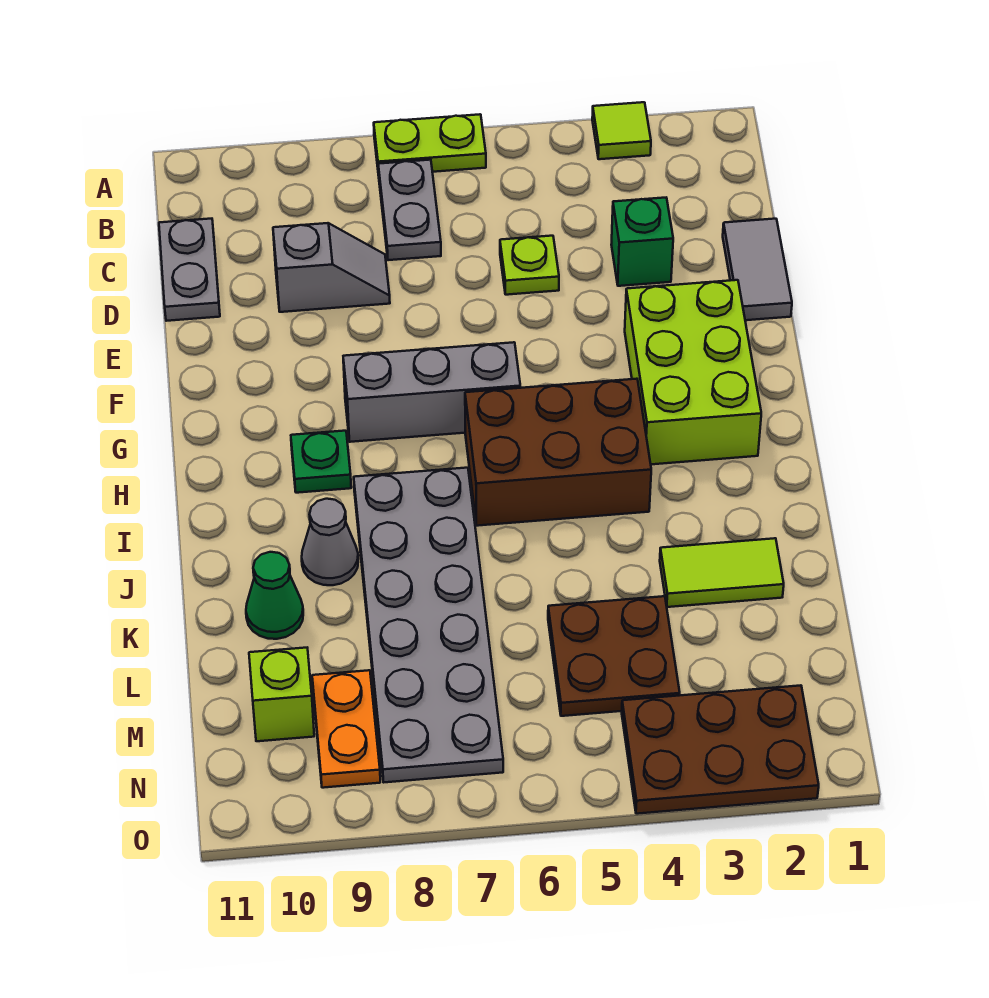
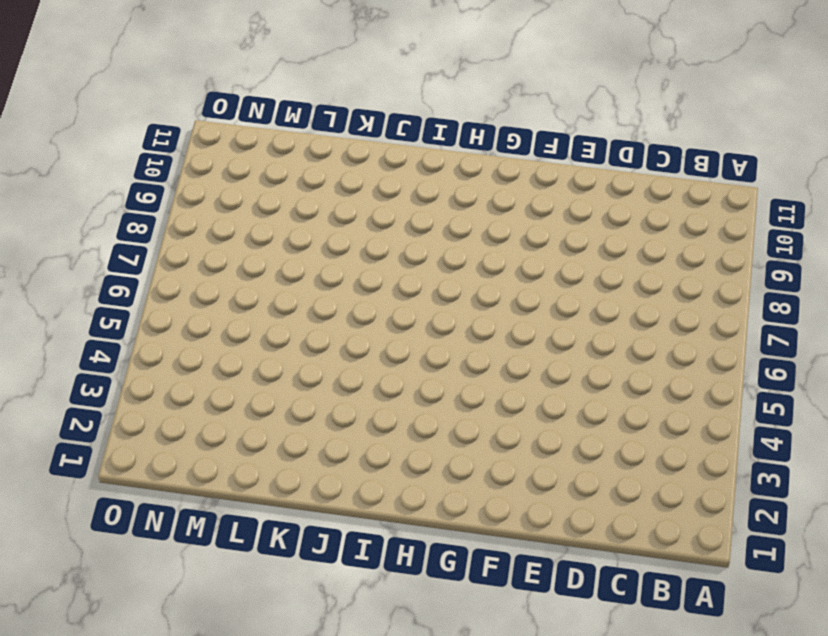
none -> lime 1x1 tile [592,102,651,159]
none -> lime 1x2 plate [374,114,486,175]
none -> grey 1x2 plate [378,160,441,260]

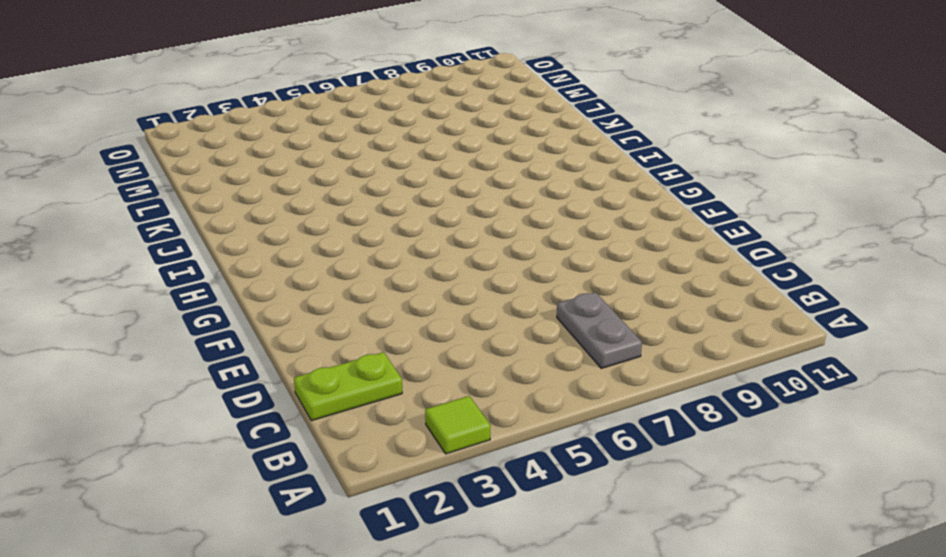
lime 1x2 plate [294,352,402,421] -> lime 1x2 plate moved to [374,114,486,175]
none -> grey 1x2 plate [159,219,220,321]
none -> grey 1x2 tile [723,219,792,320]
none -> green 1x1 brick [611,198,673,286]

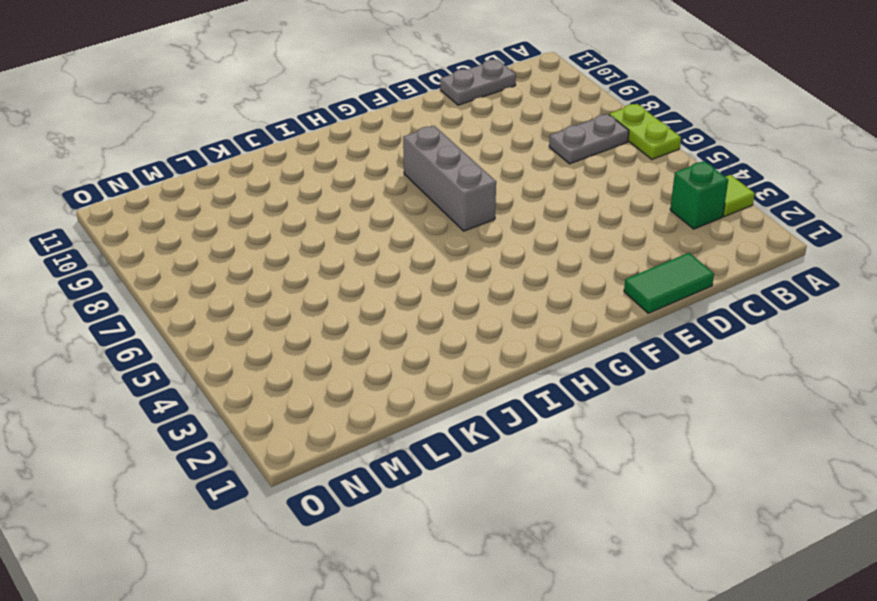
green 1x1 brick [670,161,728,229] -> green 1x1 brick moved to [611,198,673,286]
green 1x2 tile [624,253,714,313] -> grey 1x2 tile [723,219,792,320]
none -> lime 1x1 plate [500,236,559,295]
none -> grey 1x2 slope [273,223,390,312]
none -> lime 2x3 brick [625,280,761,464]

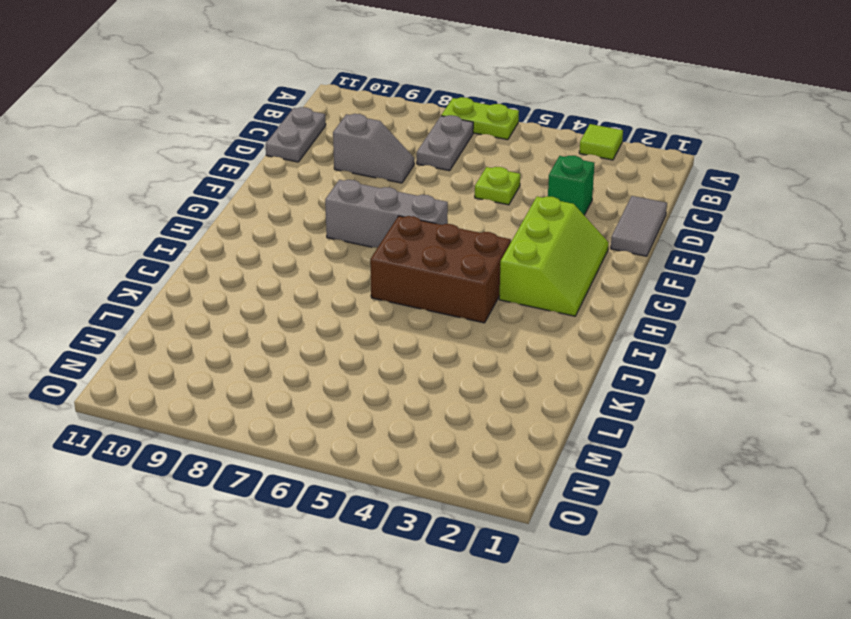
lime 2x3 slope [499,196,609,316] -> lime 2x3 brick [625,280,761,464]
none -> green 1x1 plate [291,431,351,493]
none -> grey 2x6 plate [354,468,503,782]
none -> grey 1x1 cone [302,499,358,585]

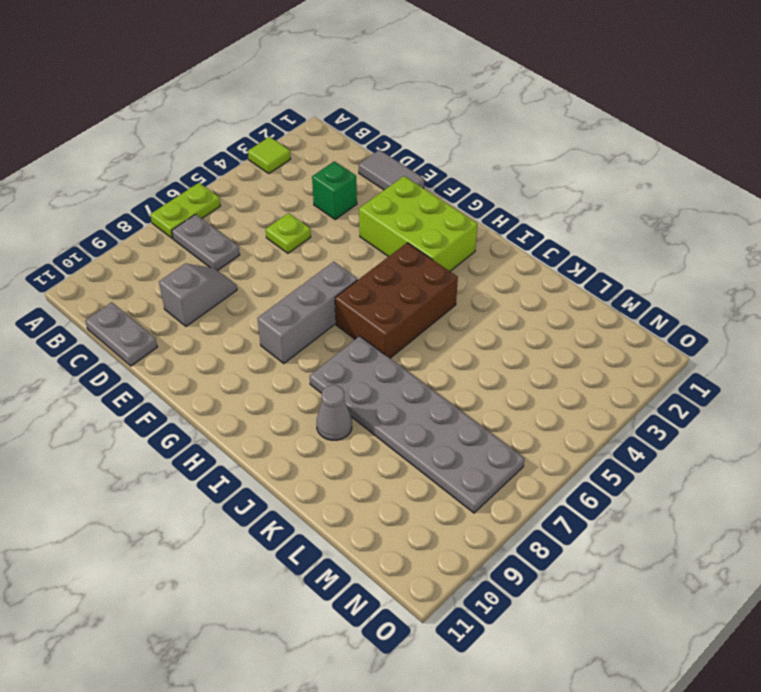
none -> green 1x1 plate [291,431,351,493]
none -> lime 1x2 tile [660,538,784,607]
none -> green 1x1 cone [246,552,303,639]

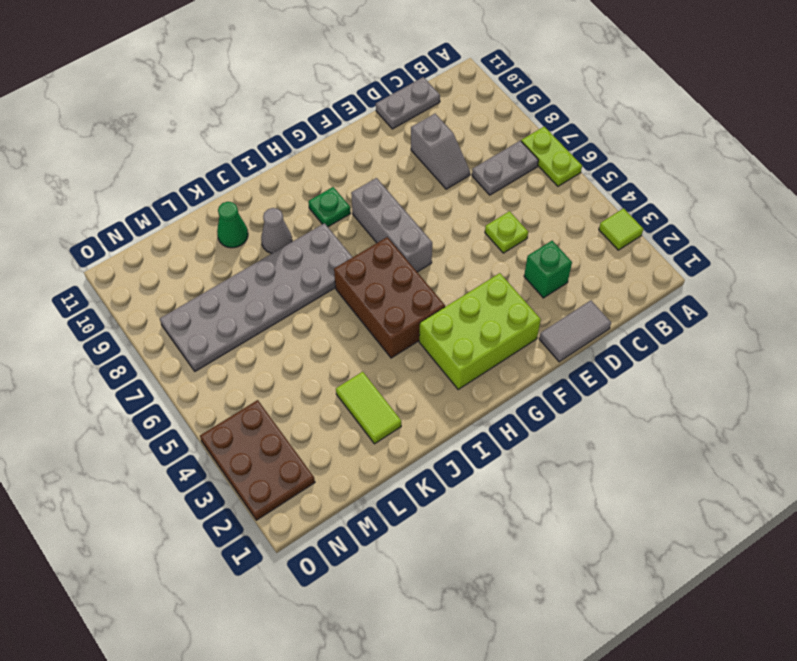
none -> brown 2x2 plate [548,596,680,716]
none -> orange 1x2 plate [312,670,380,788]
none -> lime 1x1 brick [249,648,314,741]

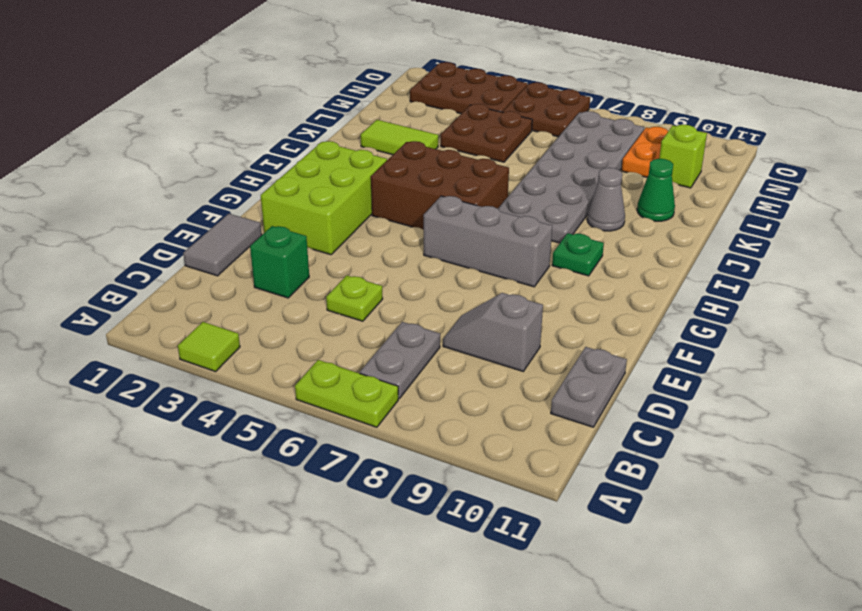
brown 2x2 plate [503,82,590,137] -> none

